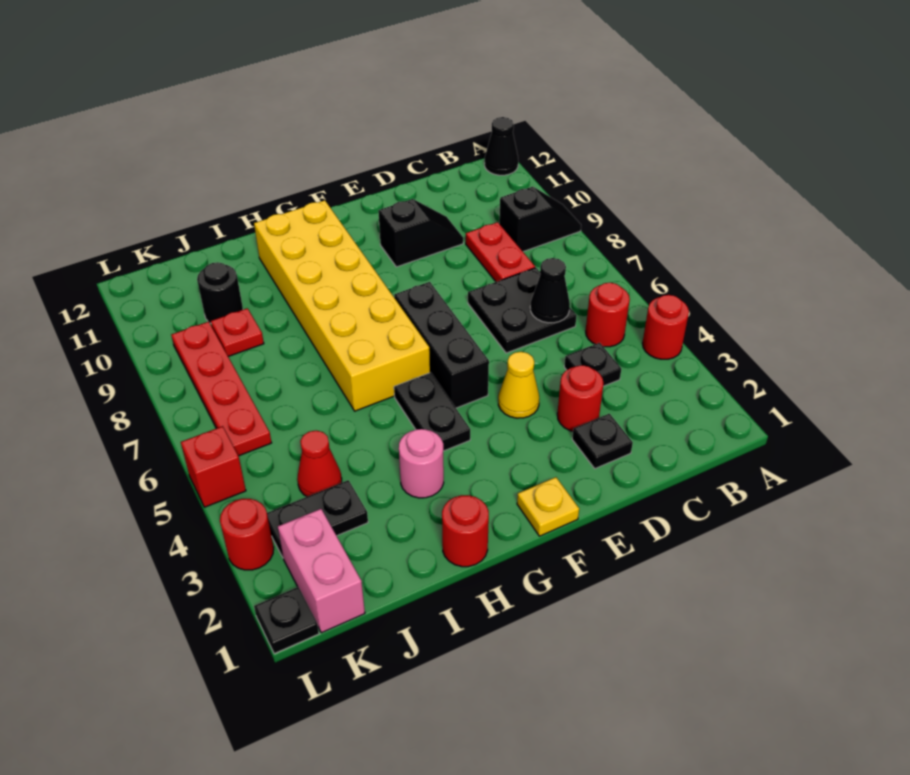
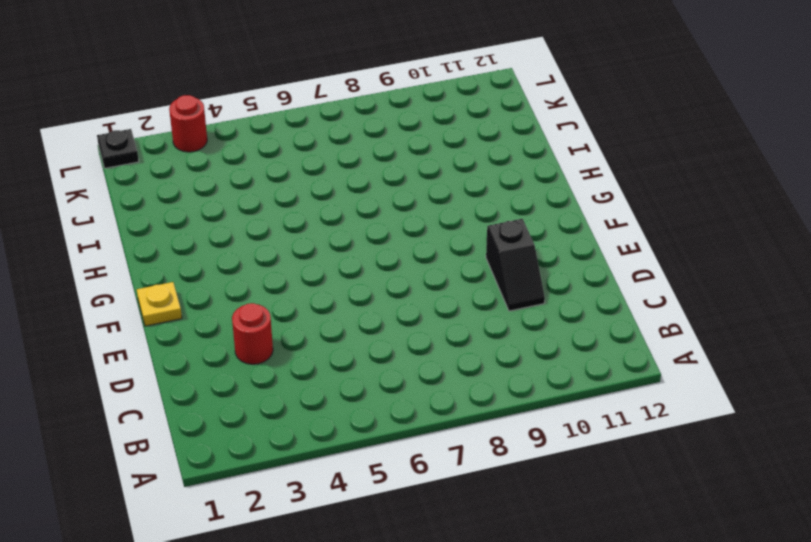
none -> red 1x1 round brick [642,295,689,359]
none -> black 1x2 slope [499,187,581,252]
none -> black 1x1 cone [484,117,518,175]

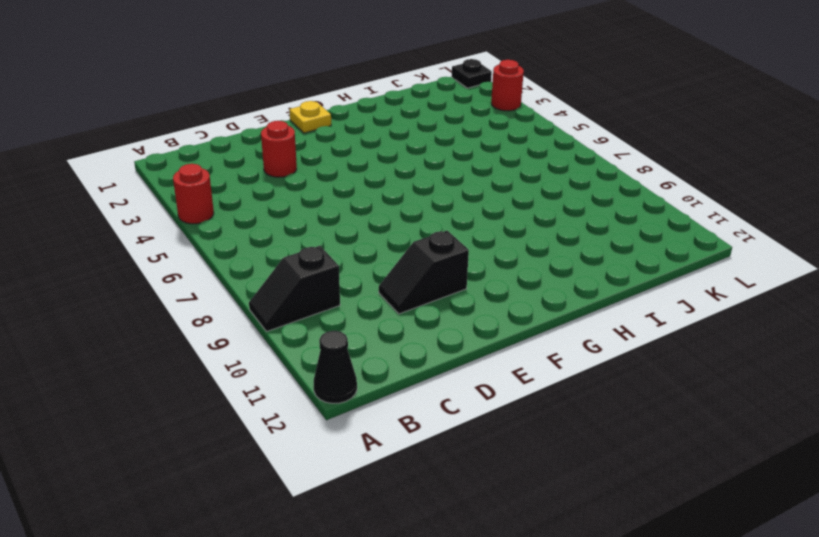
none -> red 1x1 round brick [586,283,630,347]
none -> black 1x1 plate [564,343,621,386]
none -> black 2x2 plate [468,268,577,353]

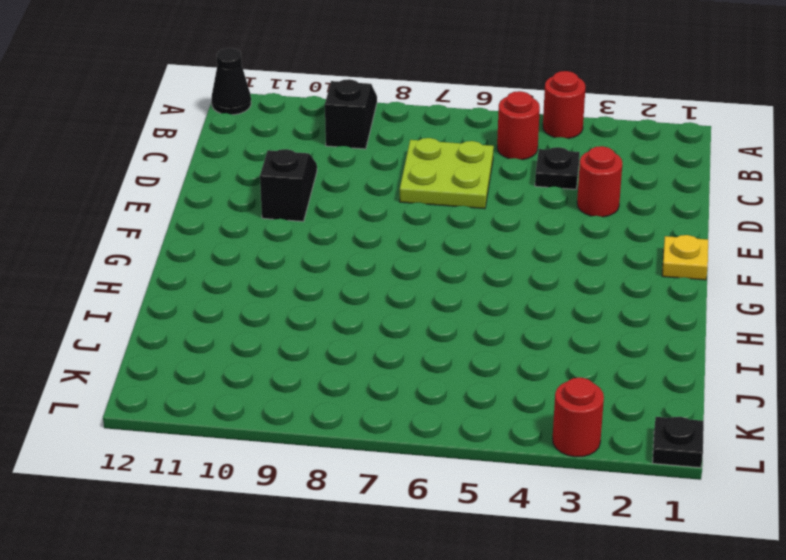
lime 2x2 plate [400,138,494,209] -> black 2x2 plate [468,268,577,353]
none -> red 1x2 plate [466,222,535,282]
none -> black 1x1 plate [572,414,633,469]
none -> yellow 1x1 cone [498,352,539,418]

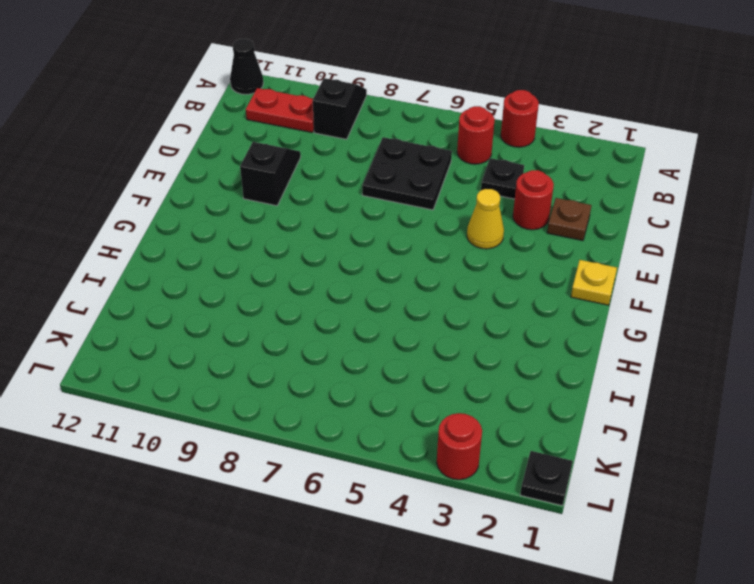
red 1x2 plate [246,88,314,132] -> red 1x2 plate moved to [466,222,535,282]
brown 1x1 plate [547,198,592,241] -> black 1x1 plate [572,414,633,469]
none -> black 1x3 brick [394,282,489,408]
none -> black 1x2 plate [394,373,470,451]
none -> yellow 2x6 brick [254,200,430,411]

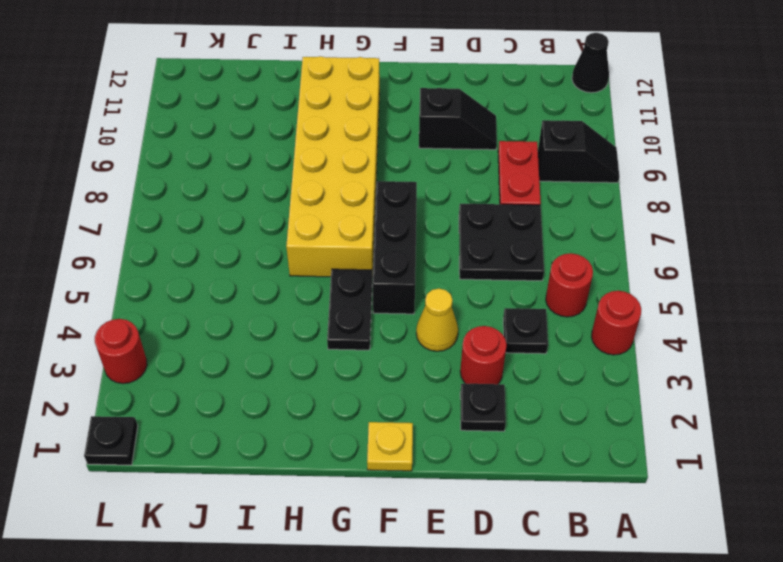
none -> red 1x1 round brick [442,495,489,567]
none -> pink 1x1 round brick [399,429,444,498]
none -> black 1x2 plate [267,480,368,557]

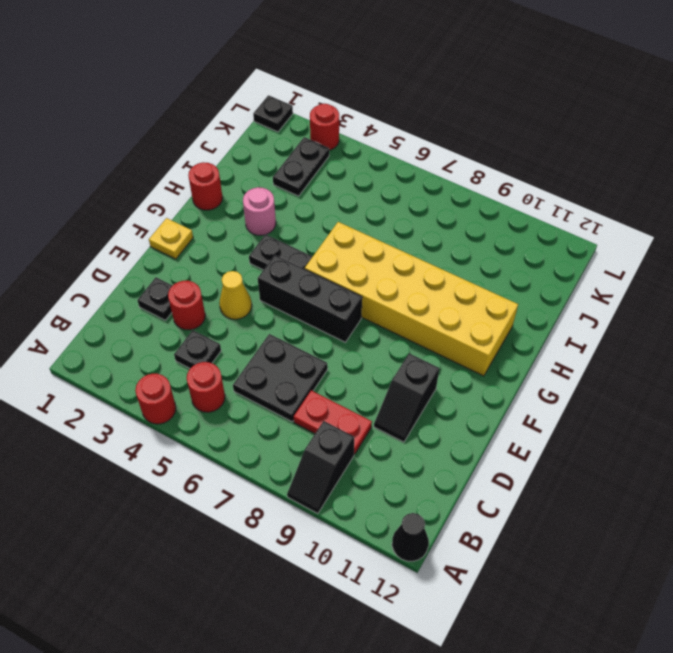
none -> red 1x1 cone [297,431,342,497]
none -> red 1x1 plate [211,308,264,356]
none -> black 1x1 round brick [197,262,243,323]

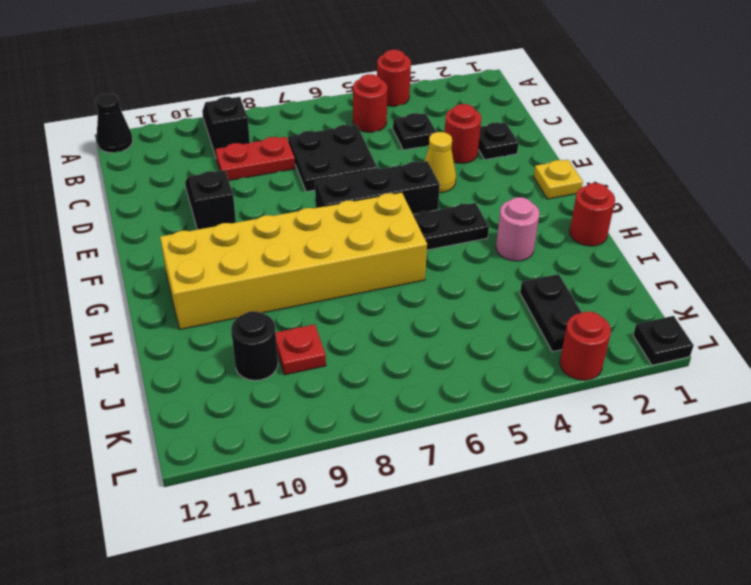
none -> red 1x1 cone [297,431,342,497]
none -> pink 1x2 brick [278,509,365,633]
none -> red 1x4 plate [171,322,272,456]

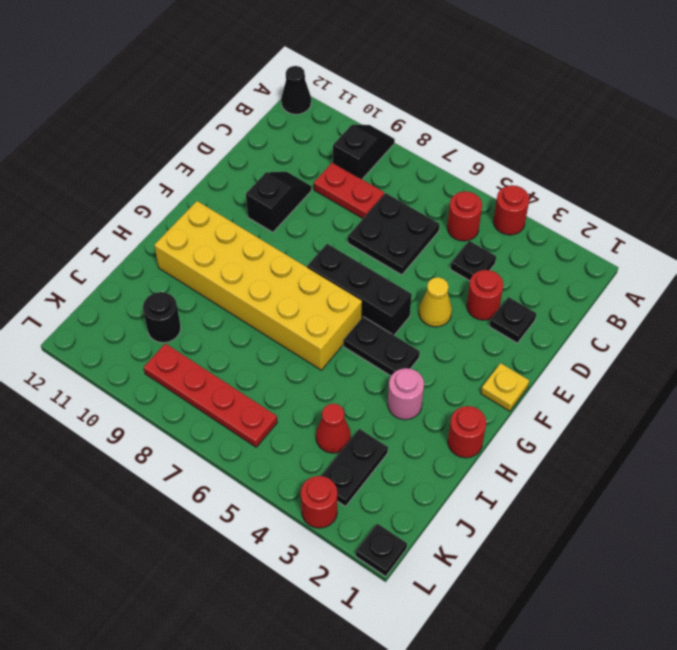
none -> red 1x1 plate [211,308,264,356]
none -> pink 1x2 brick [278,509,365,633]
none -> red 1x1 brick [181,426,246,507]

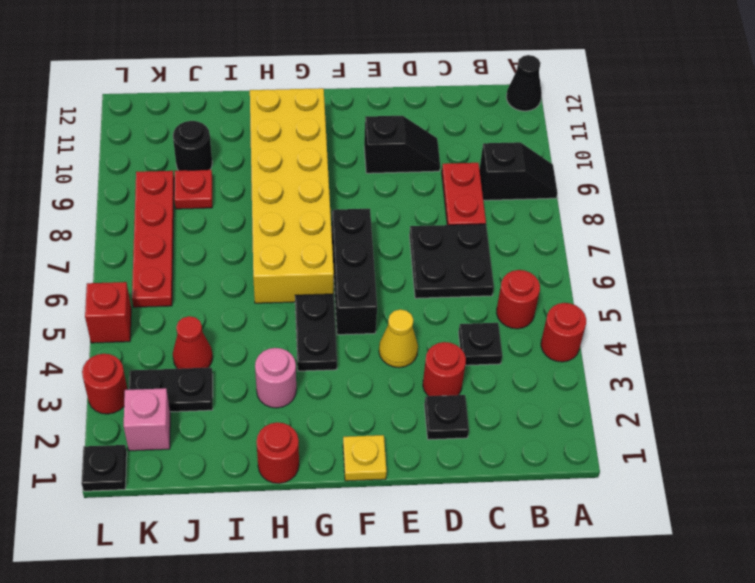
pink 1x1 brick [124,388,170,451] -> pink 1x2 brick [278,509,365,633]
none -> black 1x1 cone [530,258,570,323]

